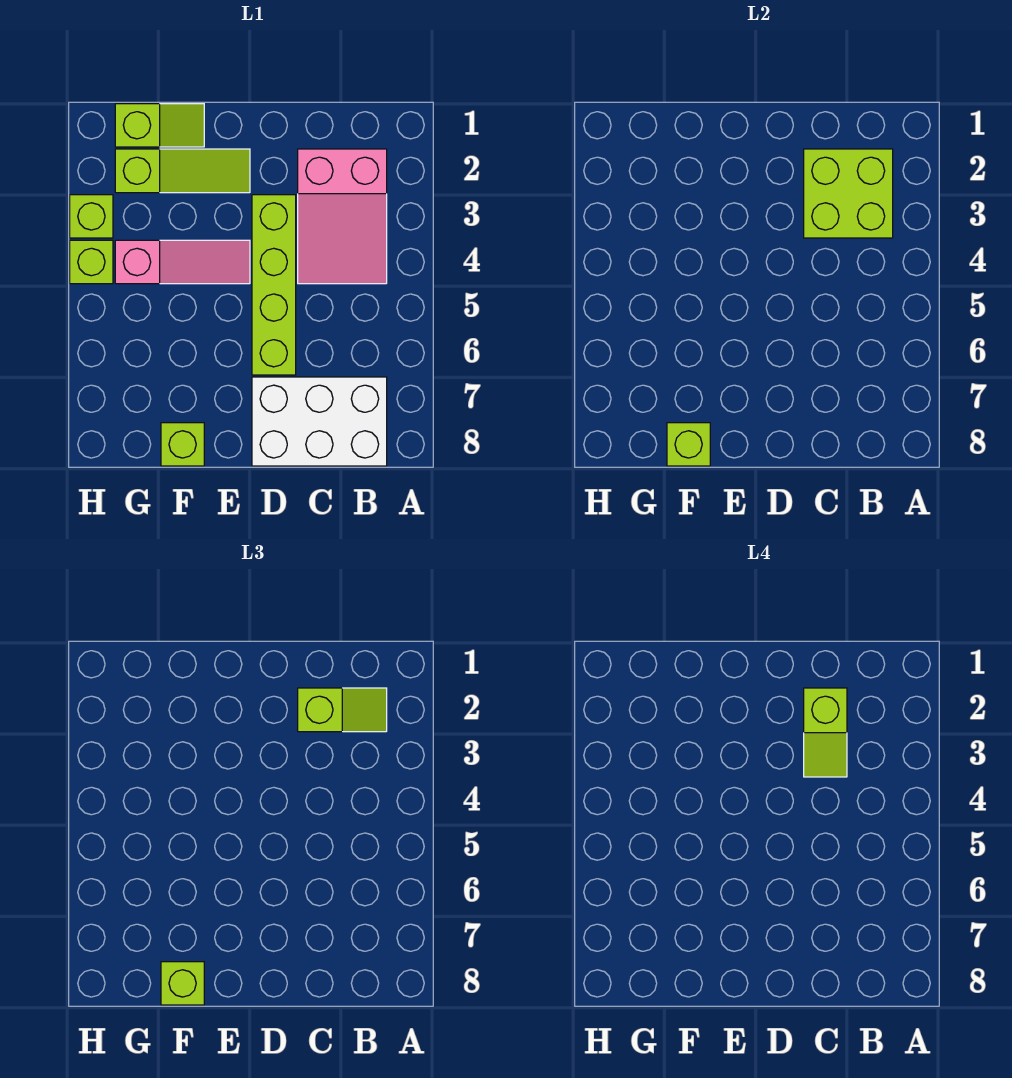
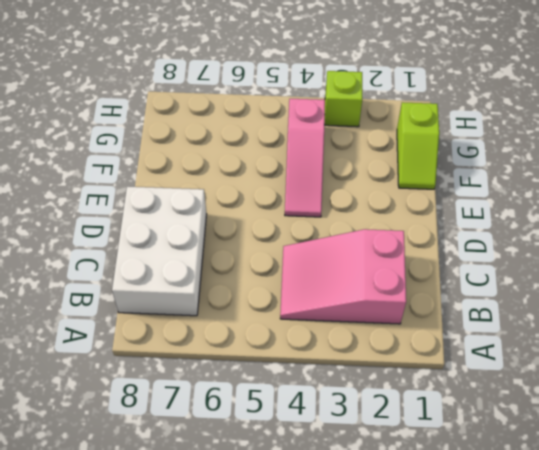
none -> lime 1x4 brick [252,195,296,375]
none -> lime 1x3 slope [115,149,250,193]
none -> lime 1x1 brick [161,423,204,466]

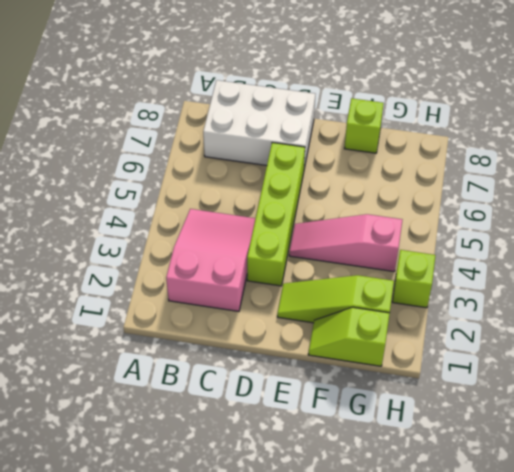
none -> lime 1x1 brick [70,240,113,284]
none -> lime 2x2 brick [804,149,893,238]
none -> lime 1x1 brick [667,423,710,466]

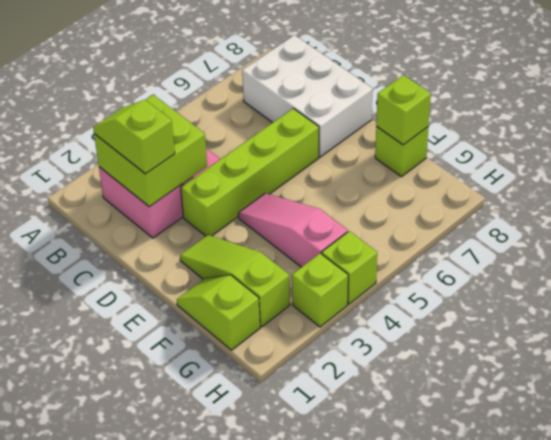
none -> lime 1x1 brick [161,962,204,1005]
none -> lime 1x2 slope [804,688,847,777]

